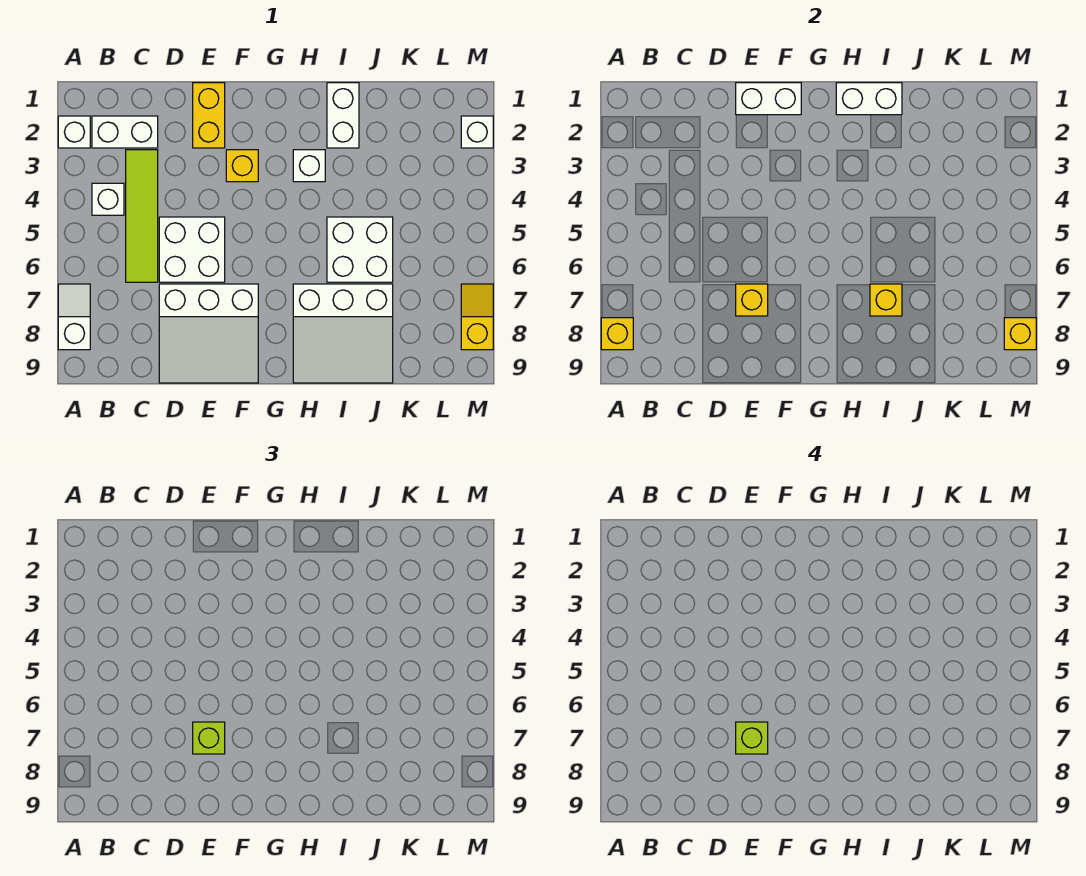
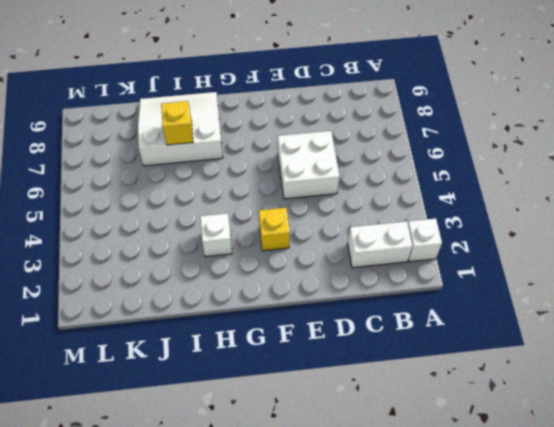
none -> white 1x2 slope [58,284,90,350]
none -> white 1x1 brick [92,183,124,215]
none -> lime 1x4 tile [126,150,158,282]

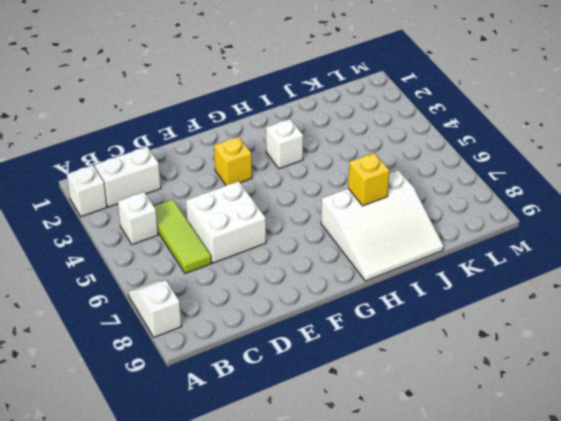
lime 1x3 tile [154,200,211,274] -> lime 1x4 tile [126,150,158,282]
none -> white 3x3 slope [159,284,258,383]
none -> yellow 1x2 brick [193,83,225,148]
none -> white 1x2 brick [327,83,359,148]

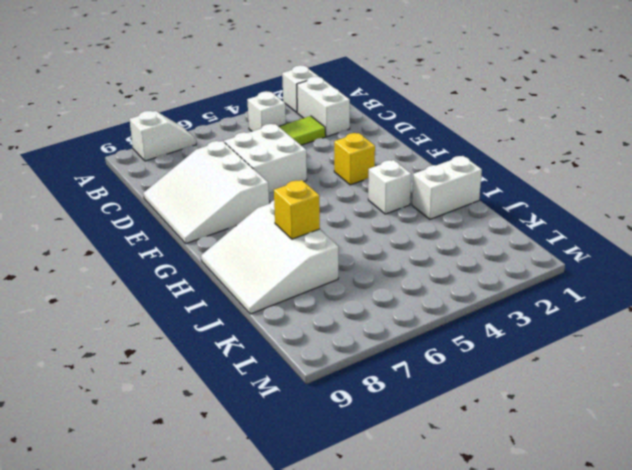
none -> yellow 1x2 brick [193,83,225,148]
none -> white 2x2 brick [327,217,393,282]
none -> white 1x1 brick [461,116,493,148]

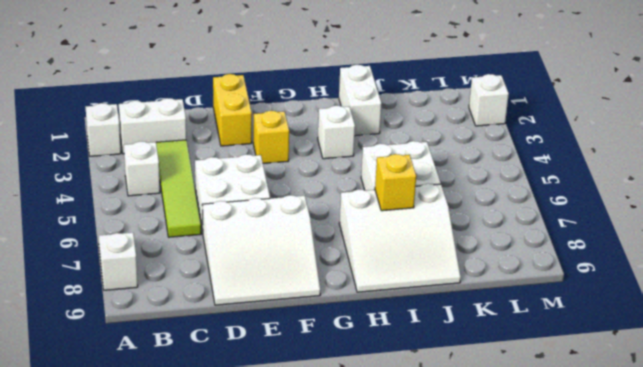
none -> yellow 1x2 slope [461,284,493,350]
none -> yellow 1x1 brick [601,318,633,350]
none -> white 1x2 brick [736,83,801,115]

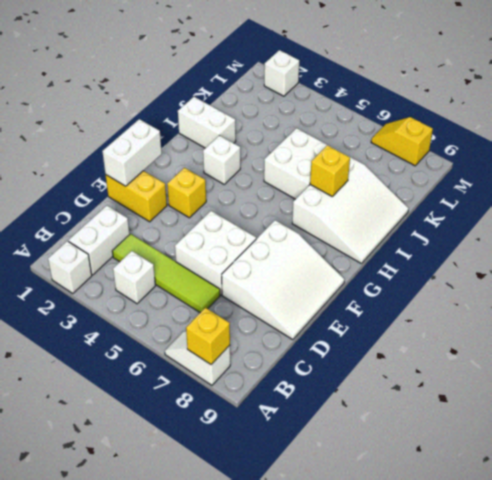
none -> yellow 1x1 brick [736,284,768,316]
none -> white 1x2 brick [836,83,902,115]
none -> yellow 1x1 brick [1004,318,1036,350]

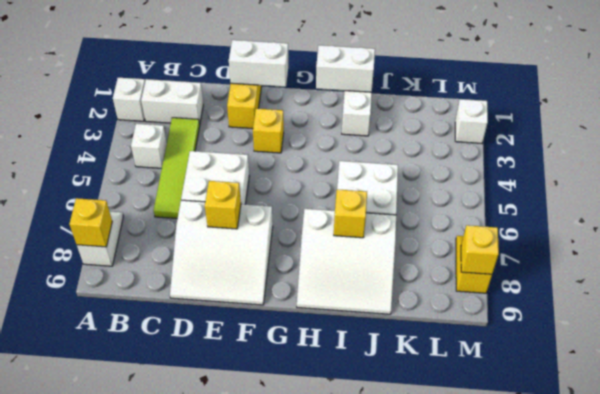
none -> white 1x1 brick [293,150,325,182]
none -> lime 1x1 brick [193,722,225,754]
none -> lime 1x1 brick [736,722,768,754]

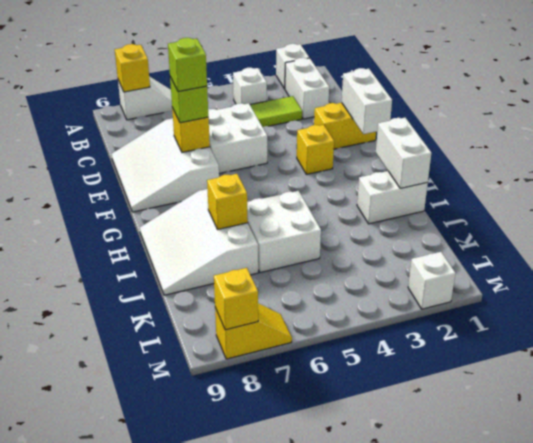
none -> white 1x1 brick [293,150,325,182]

